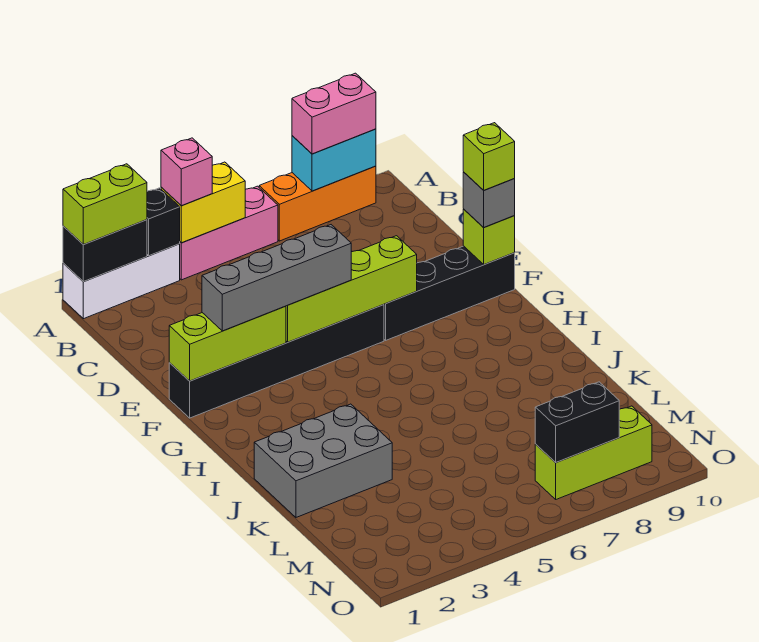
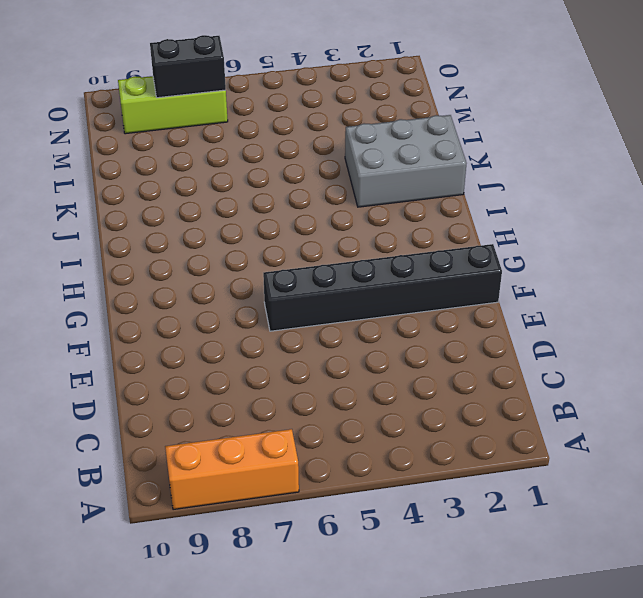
none -> white 1x3 brick [63,244,180,319]
none -> pink 1x3 brick [180,186,278,280]
none -> black 1x4 brick [384,246,515,340]

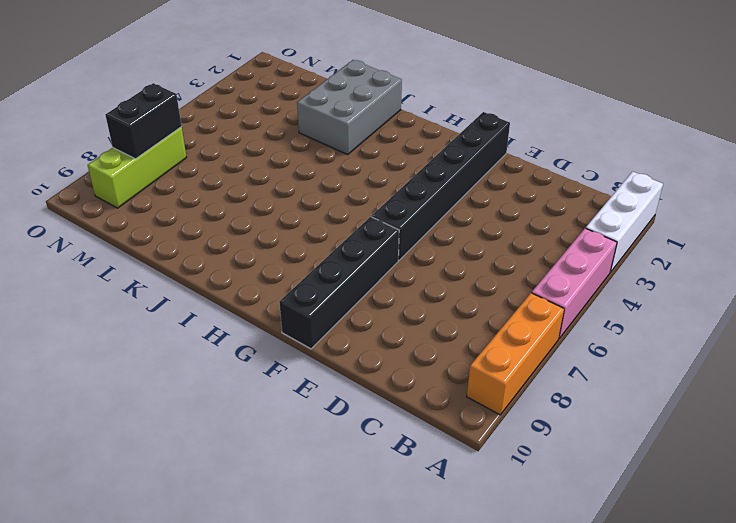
none -> black 1x2 brick [63,220,147,282]
none -> black 1x1 brick [147,188,180,256]
none -> yellow 1x2 brick [161,162,245,243]

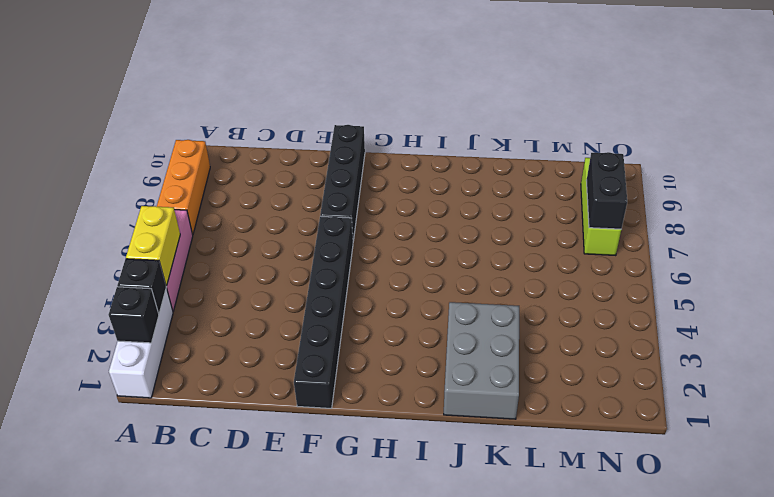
black 1x1 brick [109,287,159,343] -> black 1x2 brick [63,220,147,282]
none -> cyan 1x2 brick [292,129,376,191]
none -> lime 1x3 brick [169,306,286,381]
none -> lime 1x4 brick [286,236,417,342]

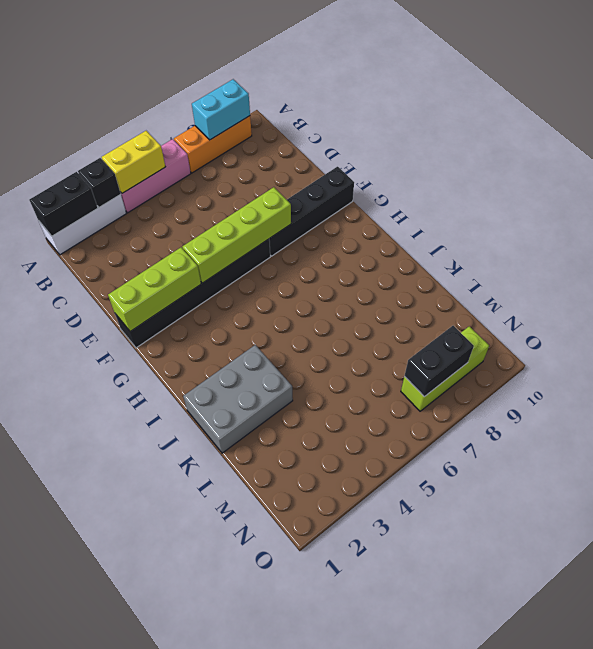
none -> lime 1x1 brick [463,209,515,265]
none -> lime 1x2 brick [63,164,147,245]
none -> pink 1x1 brick [161,138,212,206]

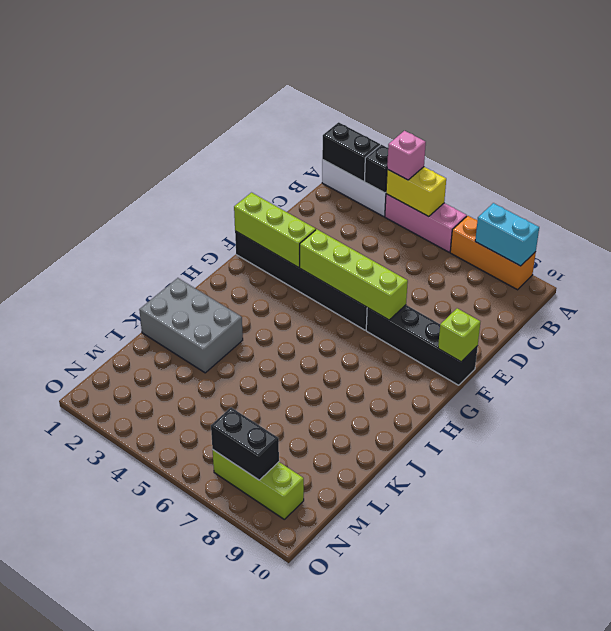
none -> lime 1x2 brick [63,164,147,245]
none -> pink 1x2 brick [292,73,376,154]
none -> grey 1x4 brick [202,225,351,331]

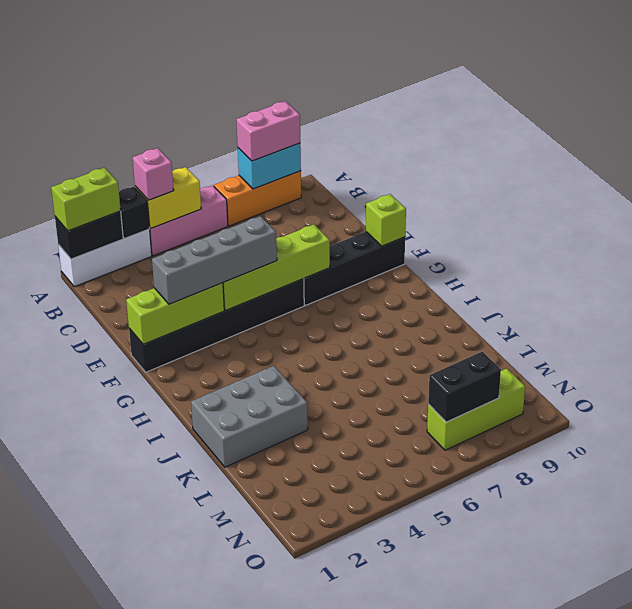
none -> grey 1x1 brick [463,172,515,227]
none -> lime 1x1 brick [463,123,515,190]

